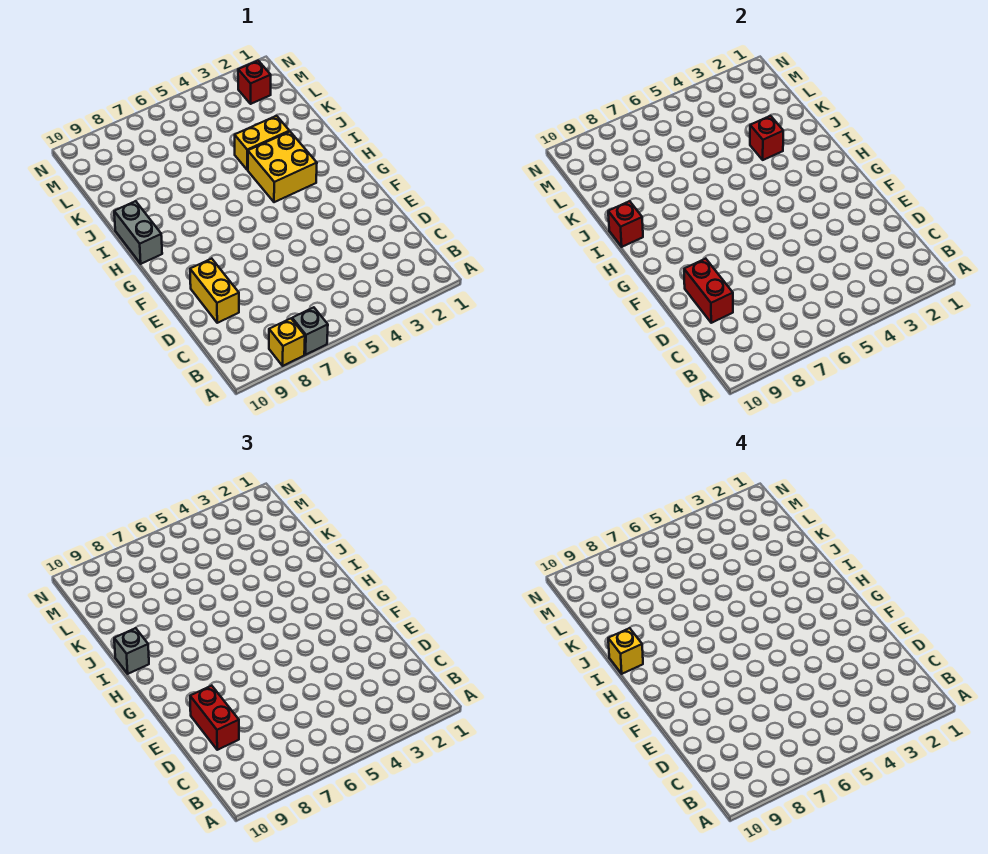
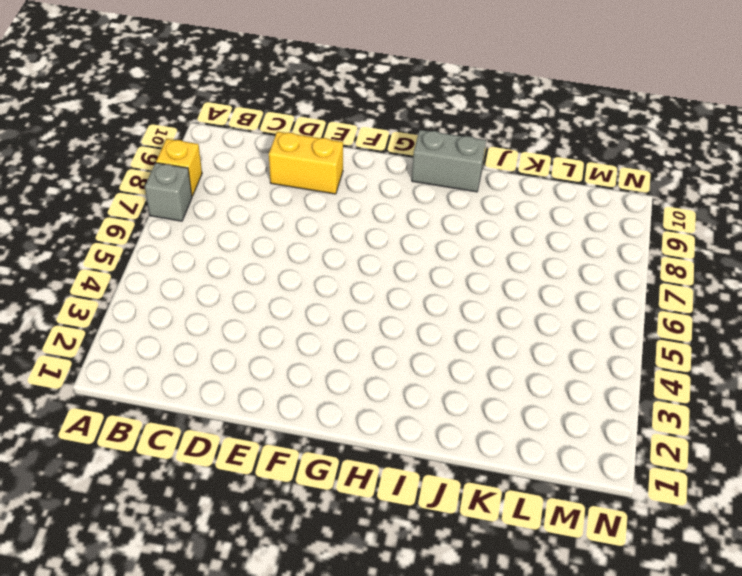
none -> yellow 2x2 brick [248,131,317,202]
none -> yellow 1x2 brick [235,116,289,170]
none -> red 1x1 brick [238,61,271,104]

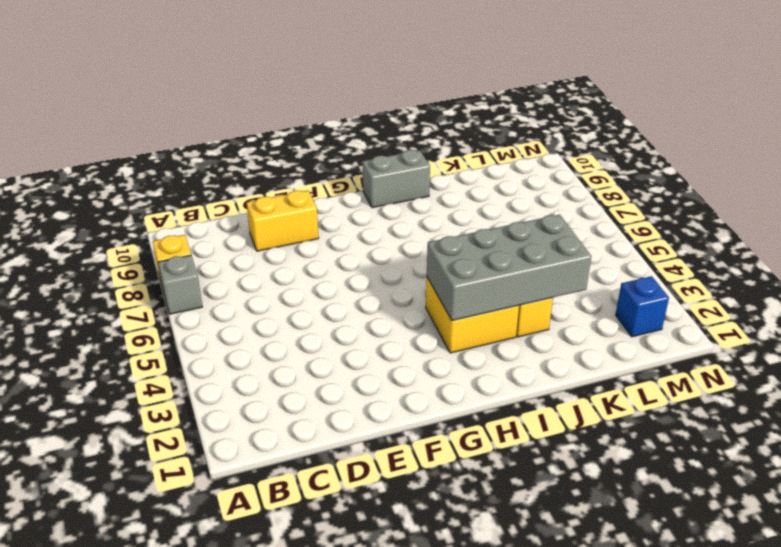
grey 2x4 brick [427,215,591,321] -> red 1x1 brick [750,116,783,160]
blue 1x1 brick [616,276,669,337] -> red 1x1 brick [238,61,271,104]
none -> red 1x2 brick [684,259,733,323]
none -> red 1x1 brick [608,201,643,247]
none -> red 1x2 brick [190,686,239,750]

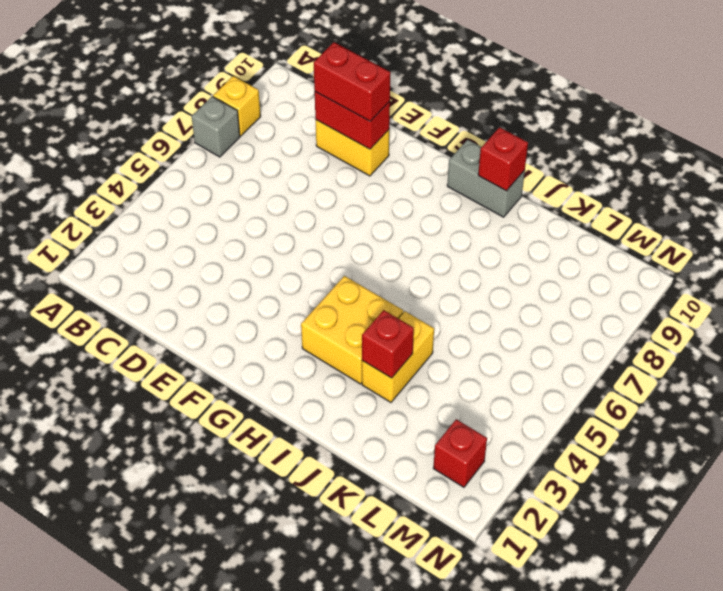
none -> grey 1x1 brick [114,628,149,674]
none -> yellow 1x1 brick [608,628,643,674]

